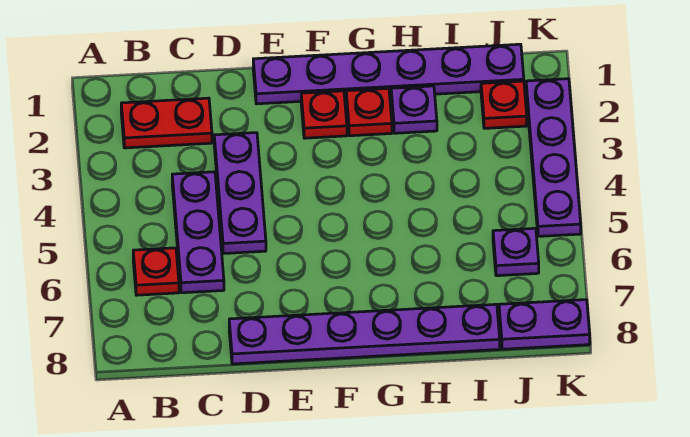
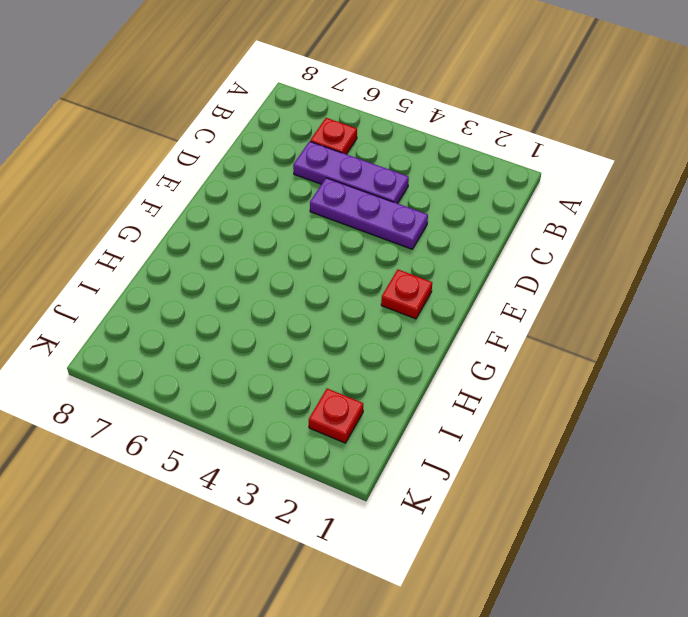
none -> red 1x2 plate [121,98,212,148]
none -> purple 1x6 plate [229,304,500,364]
none -> purple 1x6 plate [253,44,524,104]

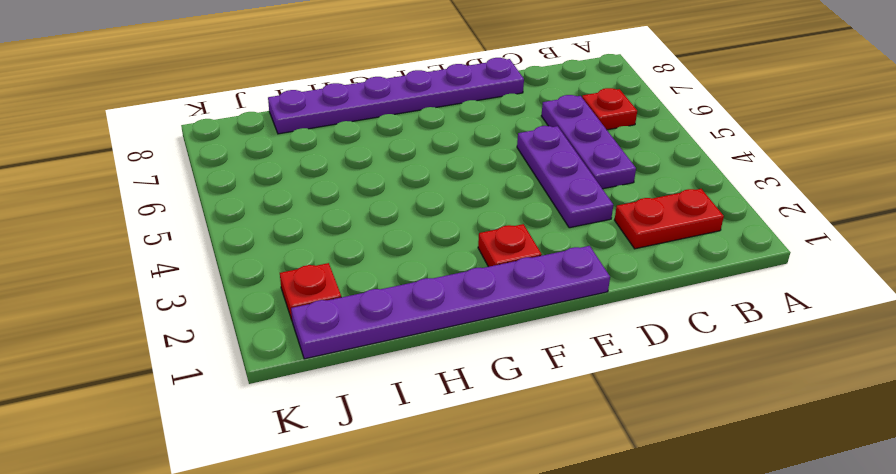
none -> red 1x1 plate [346,88,392,136]
none -> purple 1x1 plate [391,86,437,133]
none -> purple 1x1 plate [493,228,539,276]

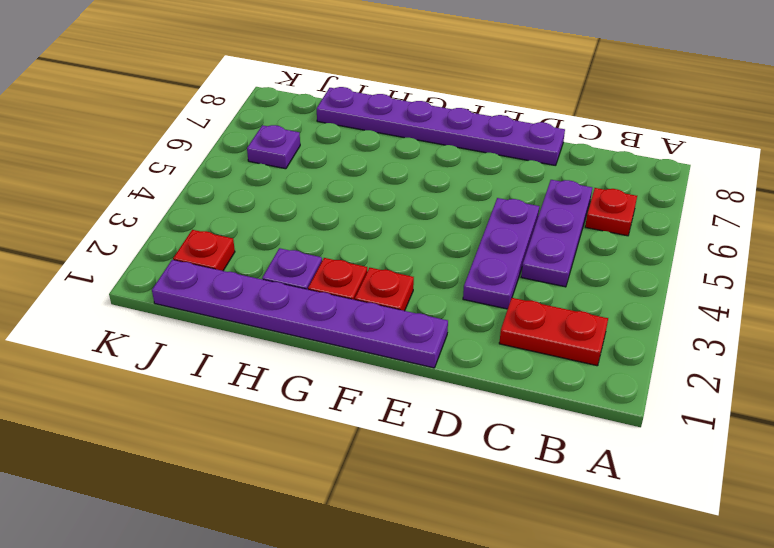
none -> purple 1x2 plate [499,300,590,349]
none -> purple 1x4 plate [526,79,581,236]

